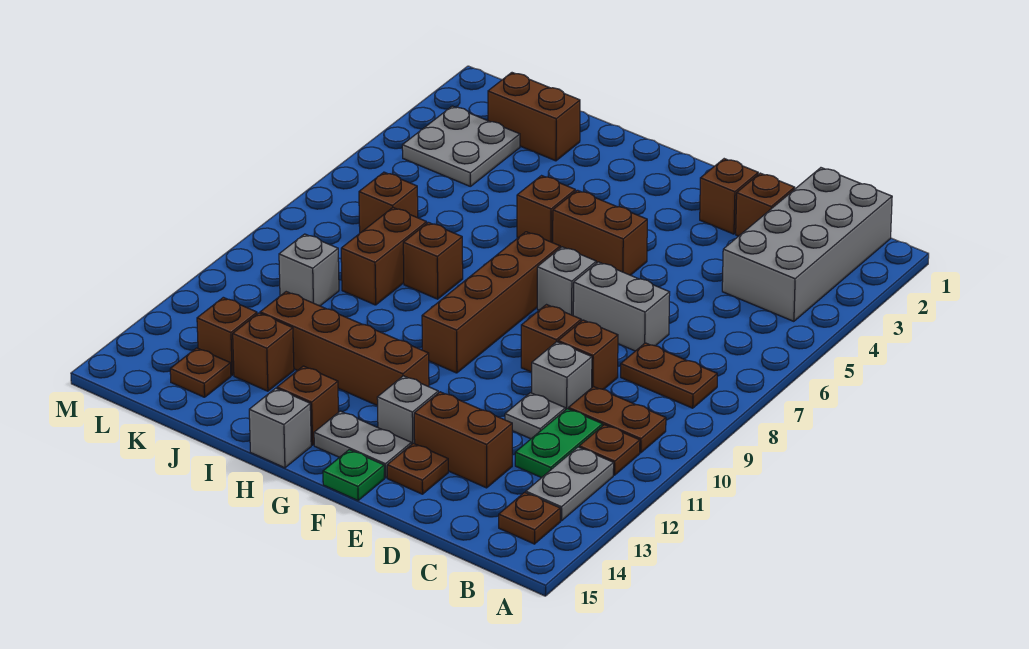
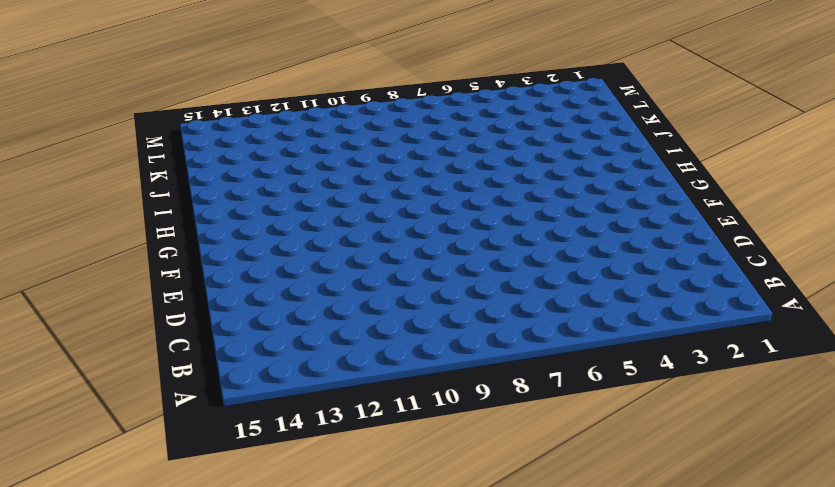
none -> grey 2x4 brick [722,168,892,321]
none -> brown 1x2 plate [621,343,717,408]
none -> brown 1x2 plate [568,387,666,453]
none -> brown 1x1 plate [579,425,640,475]

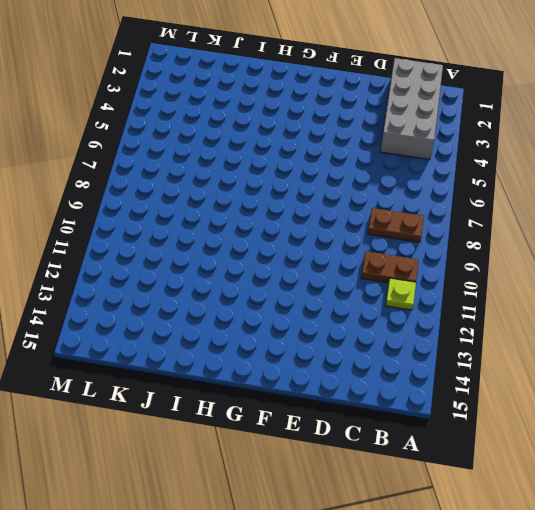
lime 1x1 plate [386,278,416,310] -> brown 1x1 plate [579,425,640,475]
none -> grey 1x2 plate [526,447,614,521]
none -> brown 1x1 plate [499,492,560,544]
none -> green 1x2 plate [515,409,603,478]
none -> brown 1x1 brick [736,173,795,236]

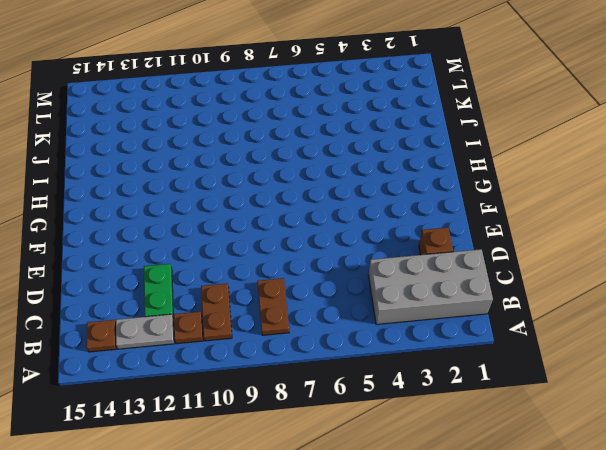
green 1x2 plate [144,264,173,317] -> green 1x2 plate turned to [515,409,603,478]
none -> grey 1x2 brick [573,262,670,351]
none -> brown 1x1 brick [558,320,618,389]
none -> grey 1x1 brick [532,342,592,410]
none -> grey 1x1 plate [505,393,565,439]

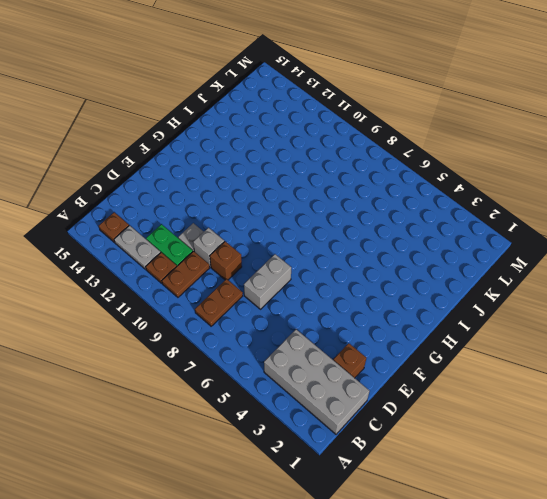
none -> brown 1x2 brick [414,392,512,488]
none -> brown 1x1 brick [700,159,758,234]
none -> brown 1x1 brick [521,305,581,372]
none -> brown 1x1 plate [387,443,448,494]

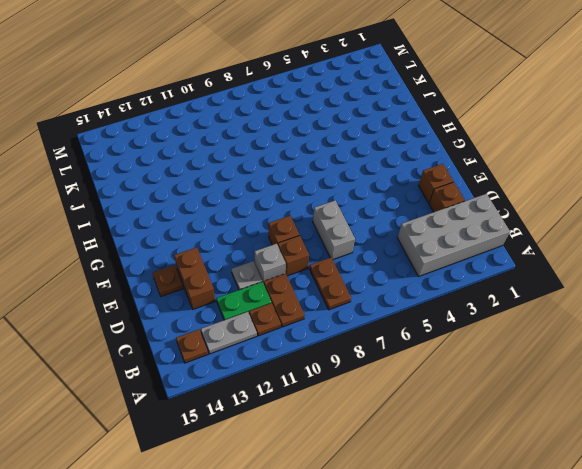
none -> brown 1x2 brick [553,190,647,275]
none -> grey 1x1 brick [537,247,596,316]
none -> grey 1x1 brick [377,376,438,445]
none -> grey 1x2 plate [314,411,411,478]

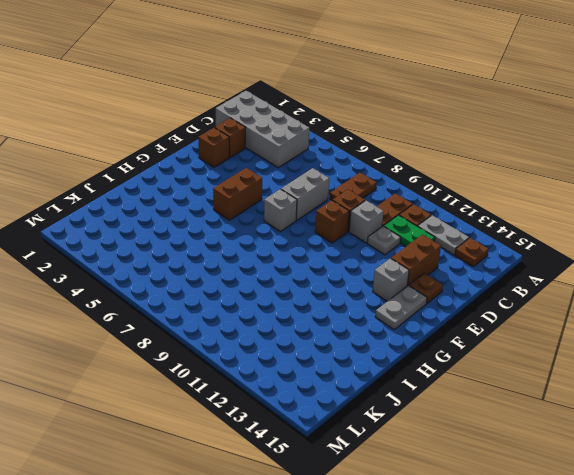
none -> green 1x1 plate [323,450,384,500]
none -> brown 1x4 brick [422,232,560,373]
none -> brown 1x4 brick [260,292,429,406]
none -> brown 1x1 brick [517,176,575,243]

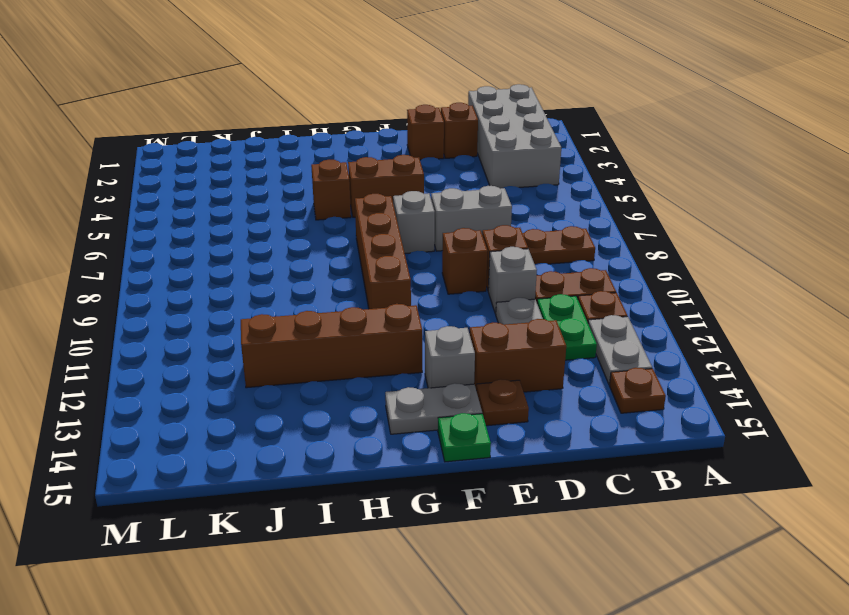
none -> brown 1x1 brick [277,366,338,445]
none -> grey 1x1 brick [249,388,311,468]
none -> brown 1x1 brick [403,223,463,299]
none -> brown 1x2 brick [488,73,580,161]

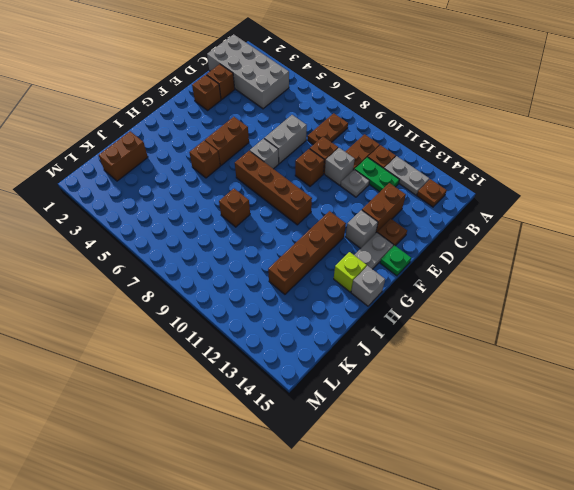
lime 1x1 brick [334,252,367,292] -> brown 1x1 brick [277,366,338,445]
none -> brown 1x2 brick [341,208,427,305]
none -> brown 1x1 brick [233,313,294,391]
none -> grey 2x2 plate [402,106,520,187]
none -> brown 1x1 brick [359,172,418,233]

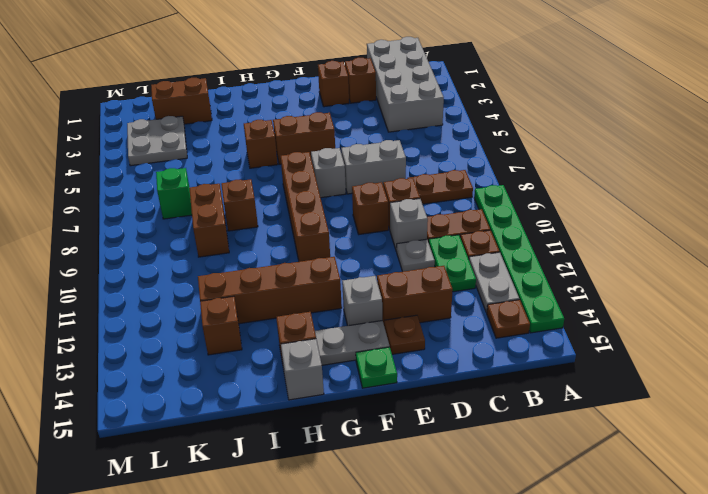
green 1x6 plate [474,185,564,333] -> none
green 1x1 brick [156,168,192,219] -> brown 1x1 brick [359,172,418,233]
none -> grey 1x1 brick [279,234,339,306]
none -> brown 1x1 brick [197,297,257,375]
none -> brown 1x1 plate [170,348,231,397]

